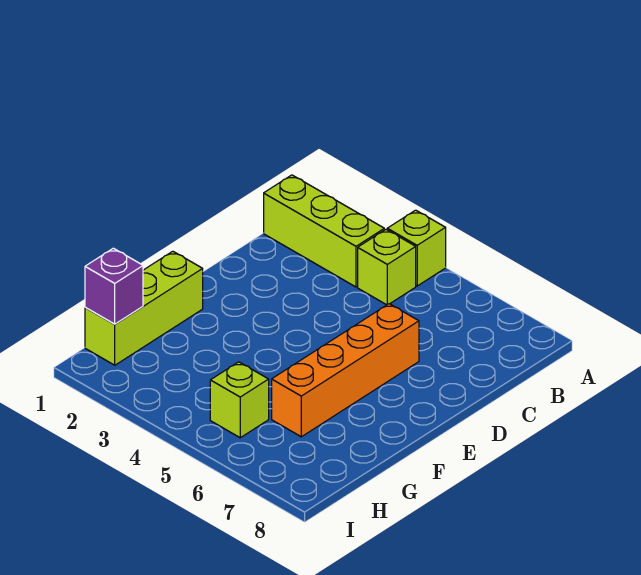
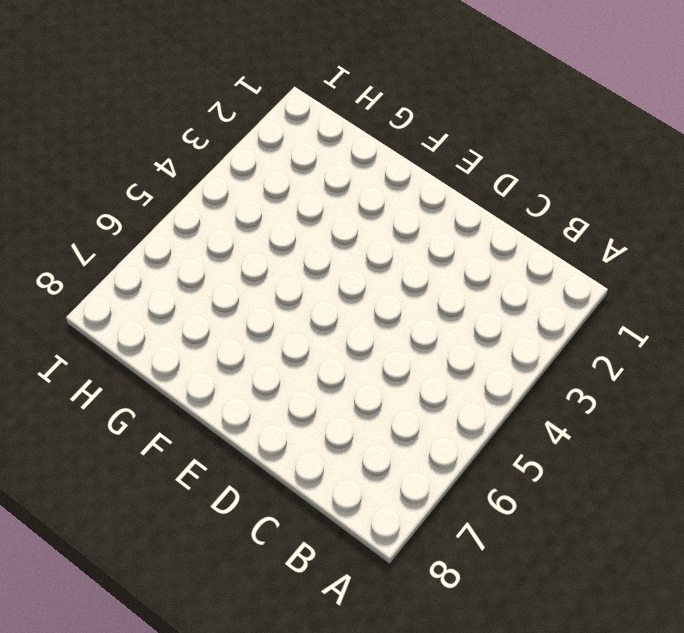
none -> lime 1x1 brick [387,210,446,286]
none -> lime 1x3 brick [264,175,384,287]

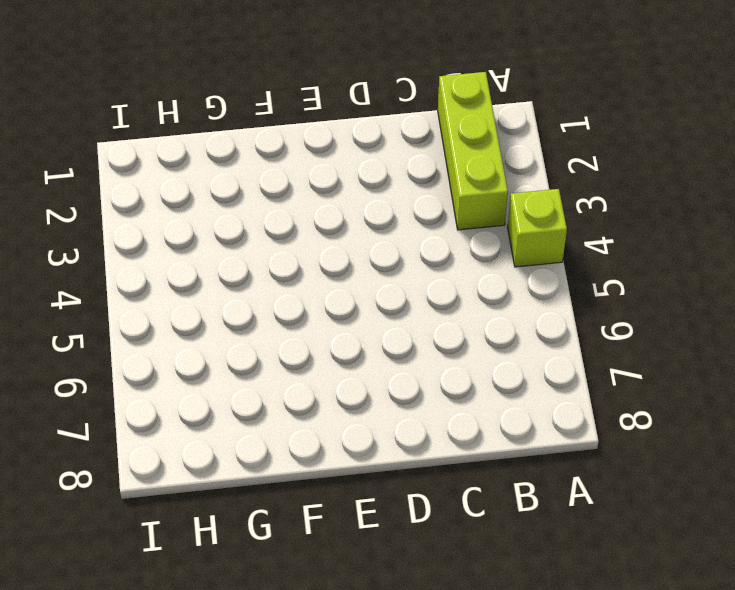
none -> lime 1x1 brick [358,229,416,305]
none -> orange 1x4 brick [272,304,419,437]

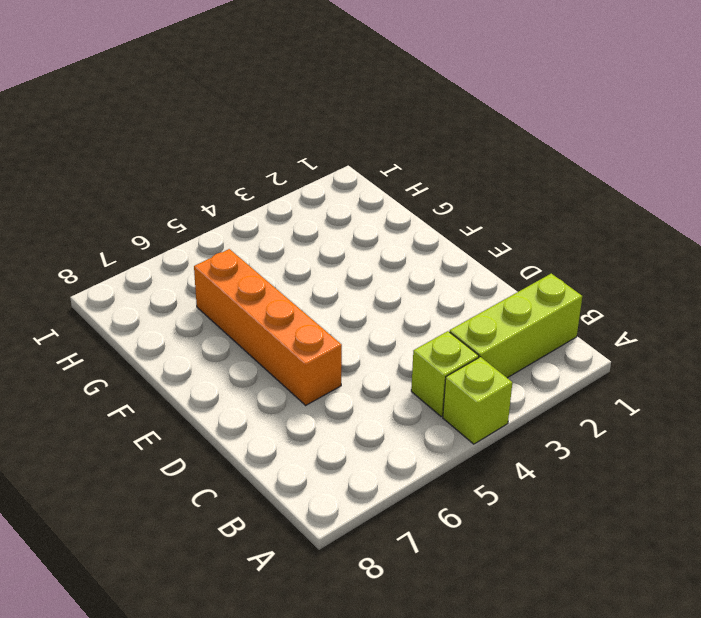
none -> lime 1x3 brick [85,251,203,365]
none -> lime 1x1 brick [210,362,269,438]

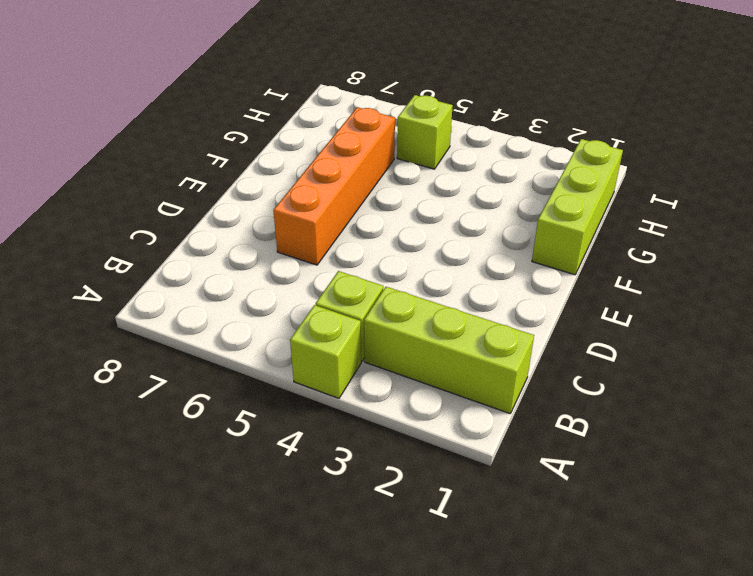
none -> purple 1x1 brick [85,248,143,324]

